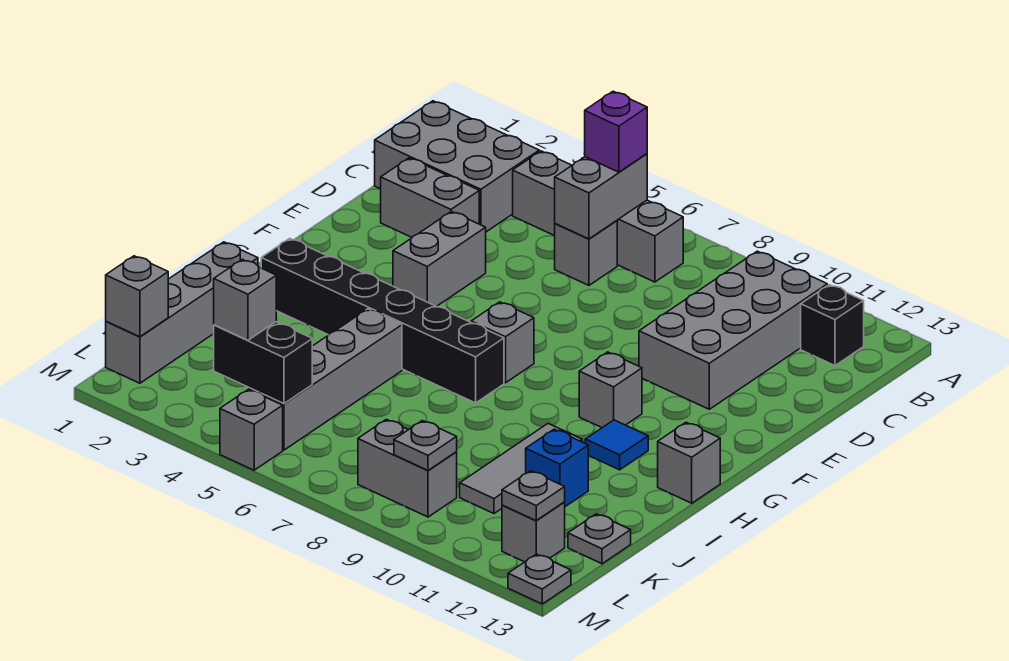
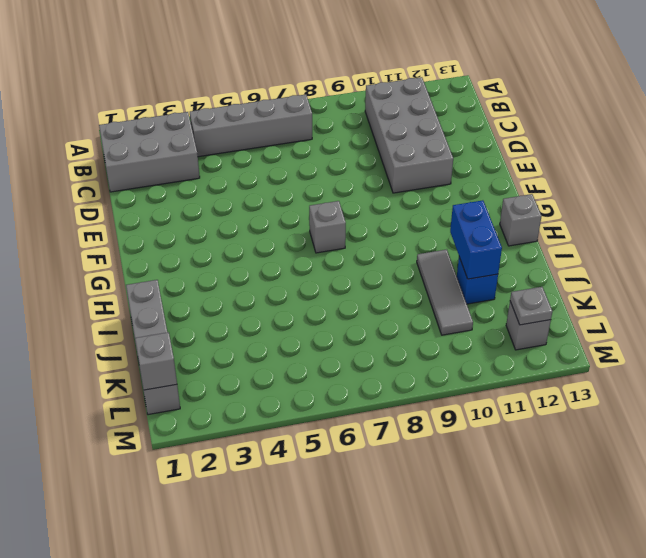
blue 1x2 brick [450,200,502,279] -> none
none -> black 1x1 brick [801,285,864,366]
none -> grey 1x1 brick [555,221,617,285]
none -> grey 1x2 brick [381,158,479,237]

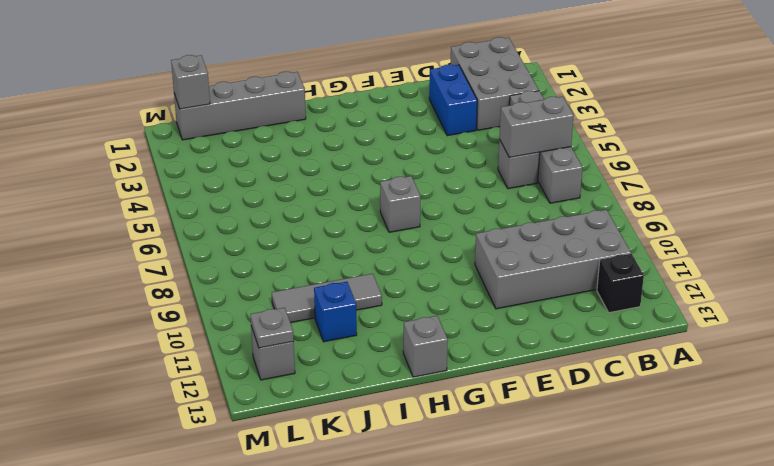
blue 1x2 brick [429,65,477,136] -> grey 1x2 brick [381,158,479,237]
none -> grey 1x2 brick [393,211,486,307]
none -> grey 1x1 brick [579,352,642,428]
none -> black 1x6 brick [261,238,504,403]

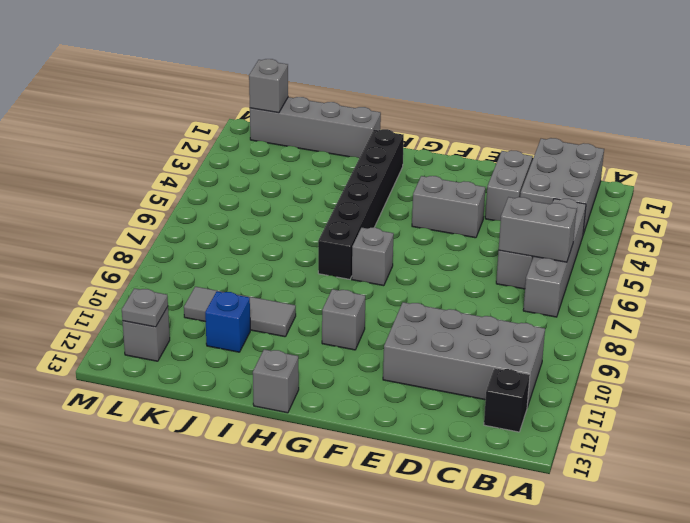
none -> blue 1x1 tile [585,420,648,470]
none -> grey 1x4 brick [250,309,402,450]
none -> grey 1x1 plate [568,514,631,564]

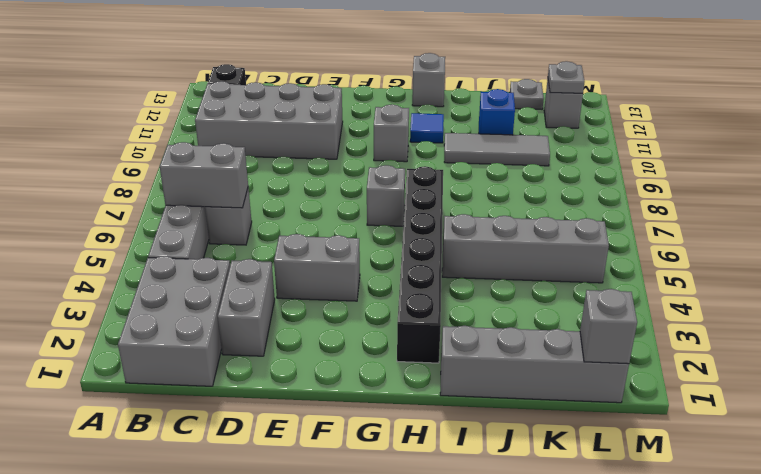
none -> grey 1x2 brick [358,419,457,517]
none -> grey 1x1 brick [220,389,283,470]
none -> grey 1x1 plate [508,554,571,604]

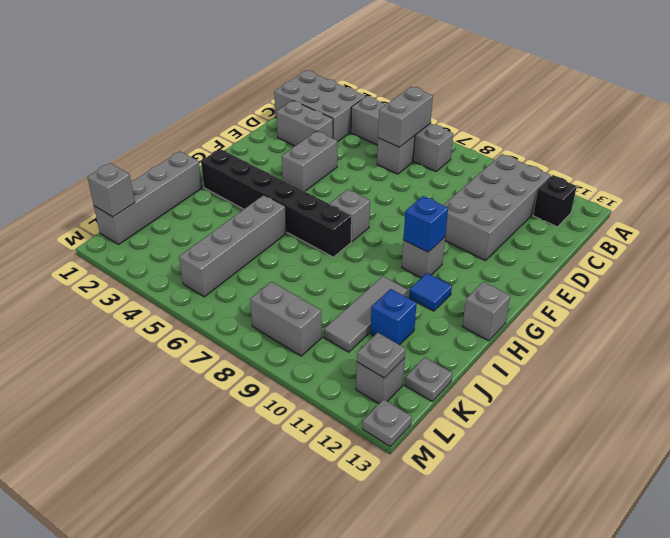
blue 1x1 brick [403,196,448,252] -> none
none -> grey 1x1 brick [220,389,283,470]
none -> black 1x2 brick [214,322,312,404]
none -> grey 1x1 plate [394,421,457,470]

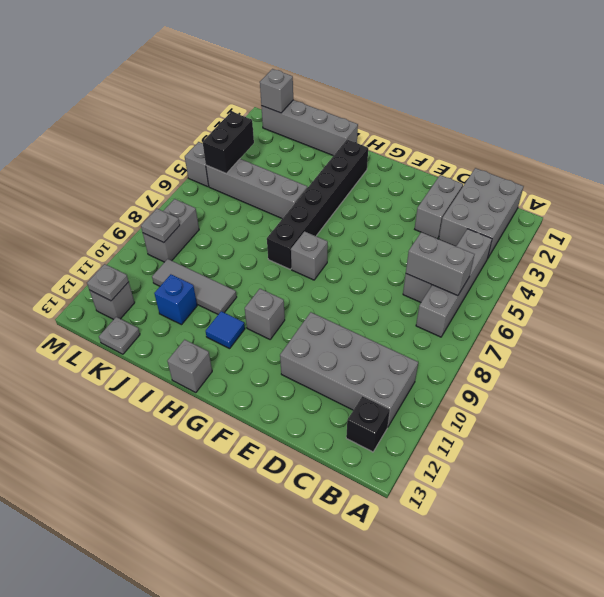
none -> grey 1x2 brick [393,211,486,307]
none -> grey 1x1 plate [508,554,571,604]
none -> purple 1x1 brick [585,91,647,172]

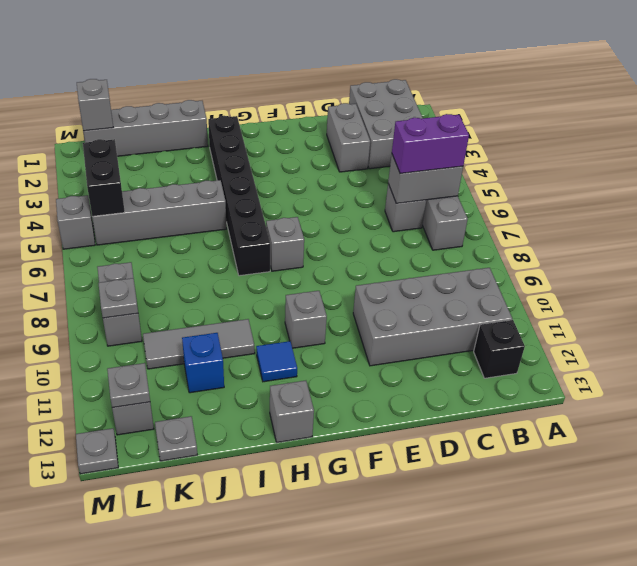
purple 1x2 brick [392,114,469,174] -> purple 1x1 brick [585,91,647,172]
none -> grey 1x2 brick [393,211,486,307]
none -> grey 1x1 brick [214,259,276,340]

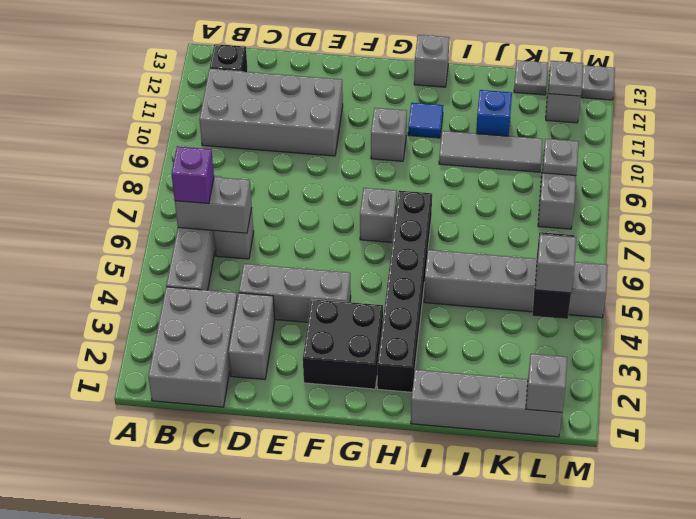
grey 1x3 brick [239,264,351,322] -> grey 1x2 brick [393,211,486,307]
black 2x2 brick [303,299,383,389] -> none

